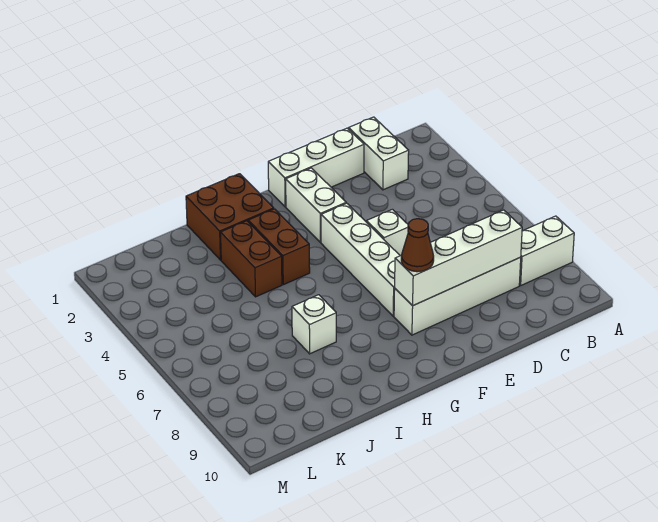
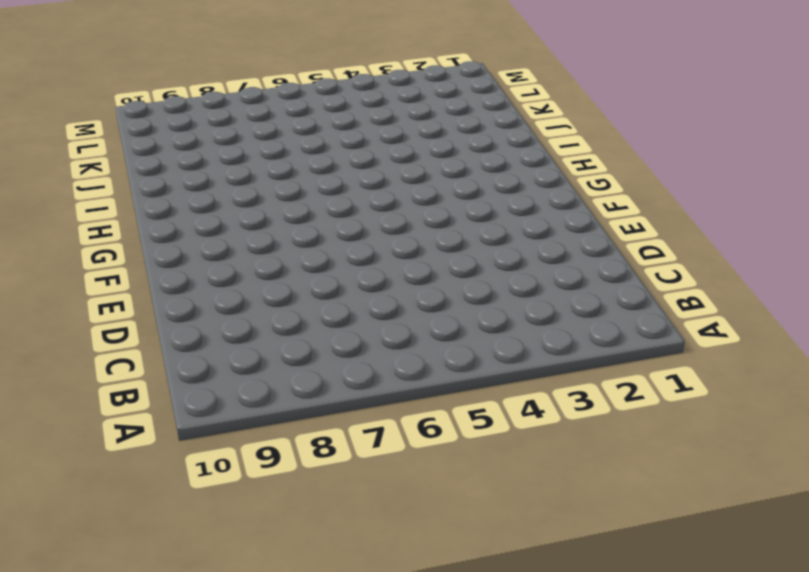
none -> white 1x2 brick [519,216,574,285]
none -> white 1x2 brick [349,117,409,190]
none -> white 1x4 brick [394,257,521,335]

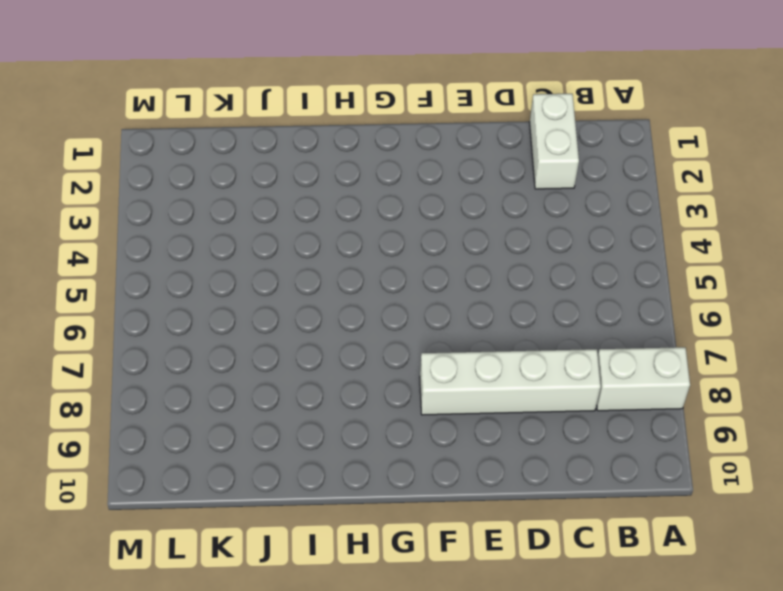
none -> white 1x3 brick [268,128,364,207]
none -> white 1x1 brick [366,209,408,256]
none -> white 1x2 brick [286,168,346,242]

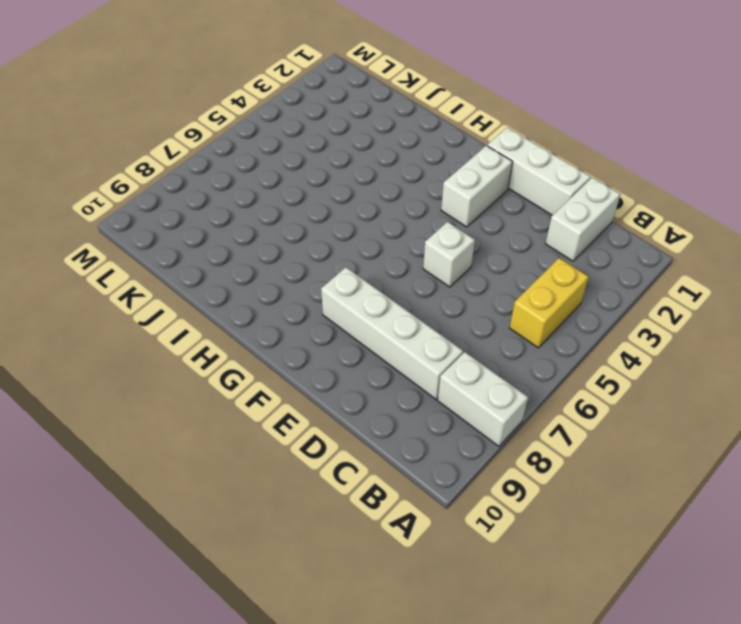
yellow 1x2 brick [510,258,589,348] -> none
none -> white 1x4 brick [321,203,400,316]
none -> brown 2x2 brick [186,174,274,260]
none -> brown 1x2 brick [248,209,310,285]

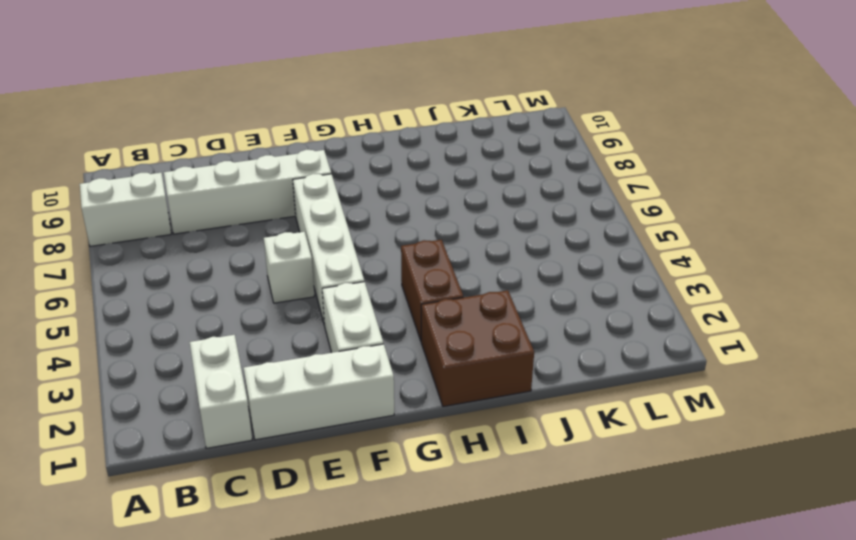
none -> brown 1x2 brick [221,221,282,297]
none -> white 1x1 brick [292,295,336,354]
none -> white 1x4 brick [395,210,522,306]

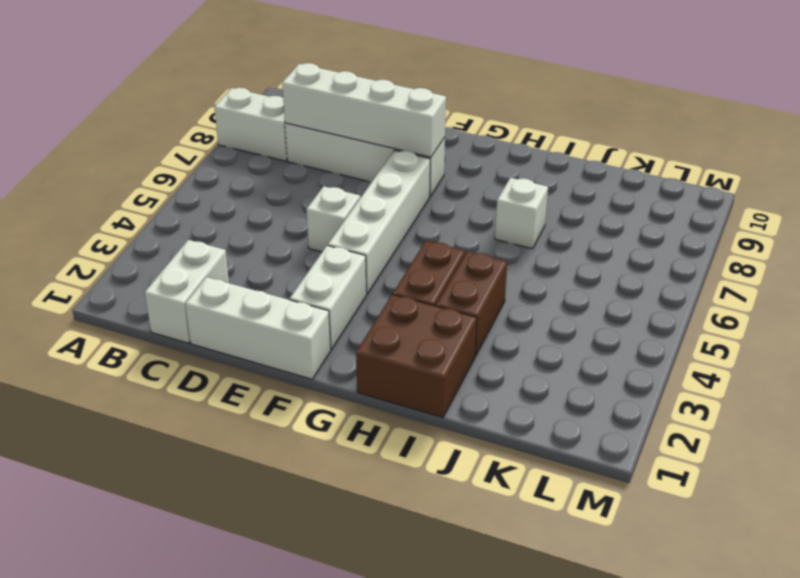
none -> brown 1x1 cone [401,219,434,272]

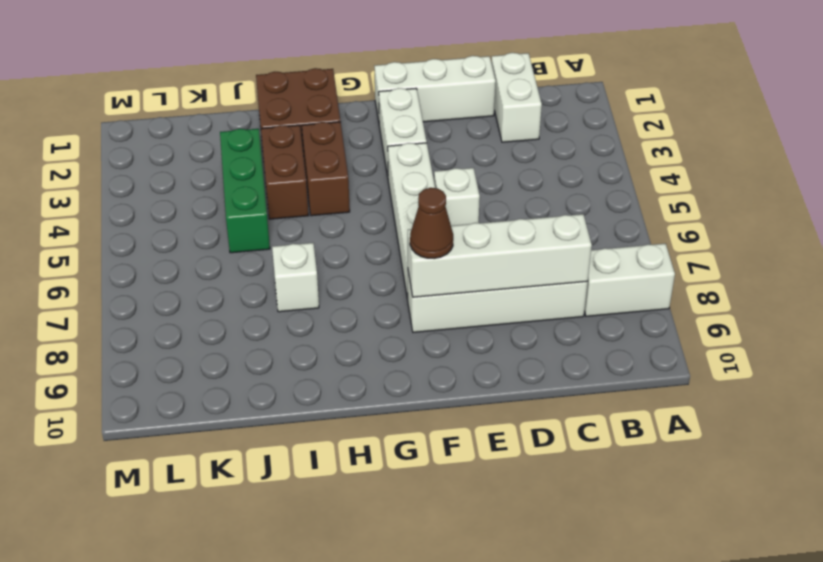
green 1x3 brick [220,129,270,253] -> none

